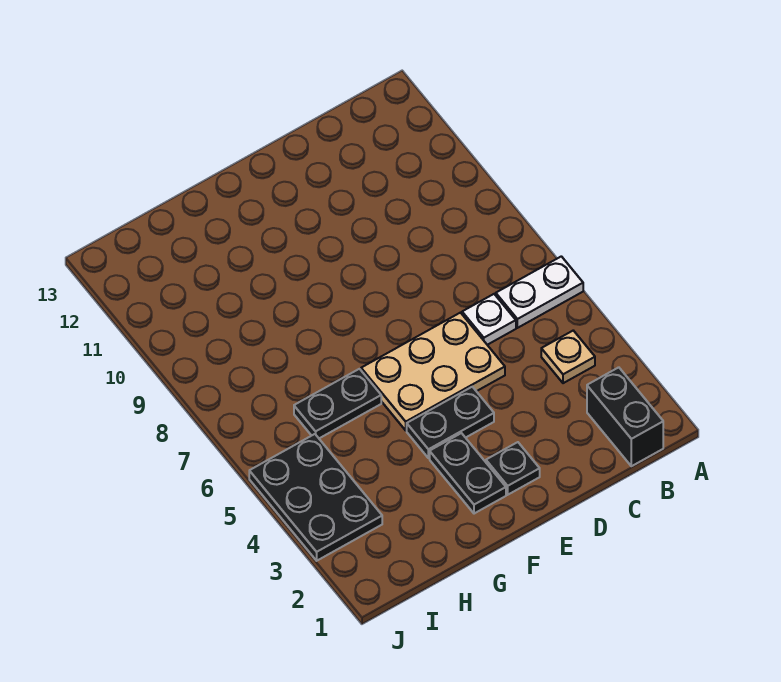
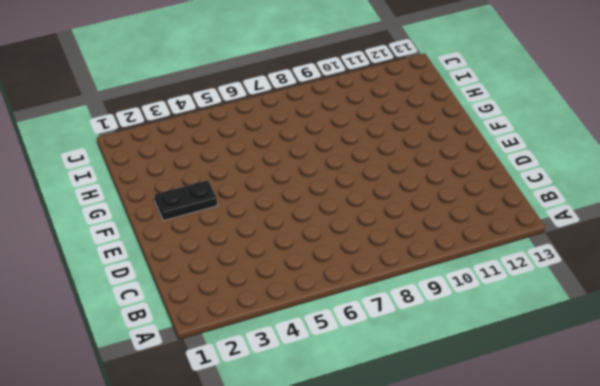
none -> white 1x2 plate [496,256,583,328]
none -> black 1x2 brick [587,367,663,466]

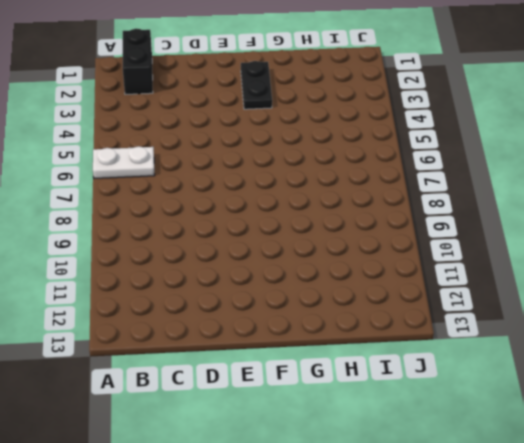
none -> tan 1x1 plate [541,331,595,383]
none -> white 1x1 plate [462,294,516,345]

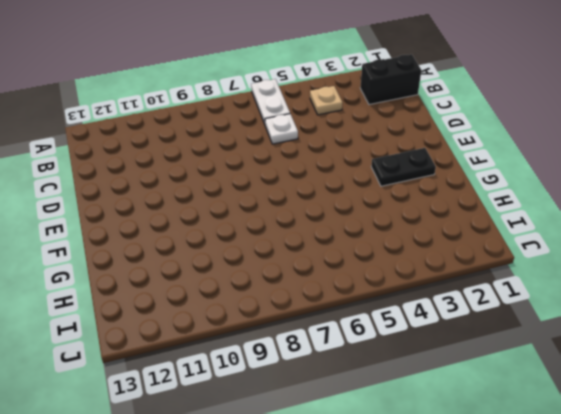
none -> tan 2x3 plate [361,313,505,430]
none -> black 1x1 plate [486,442,540,495]

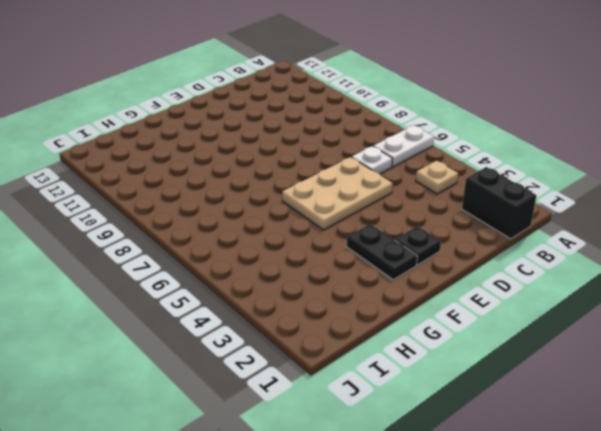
none -> black 1x2 plate [407,387,494,458]
none -> black 1x2 plate [294,369,381,438]

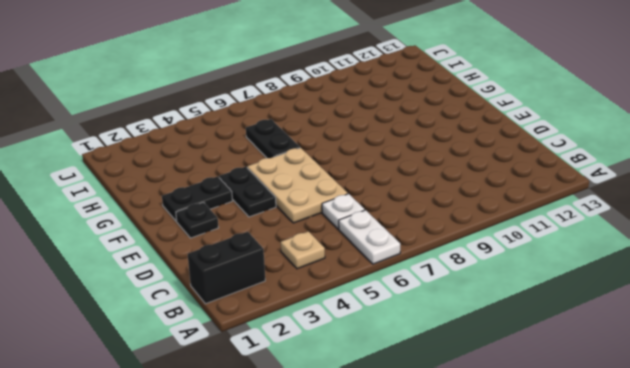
none -> black 2x3 plate [249,434,382,561]

